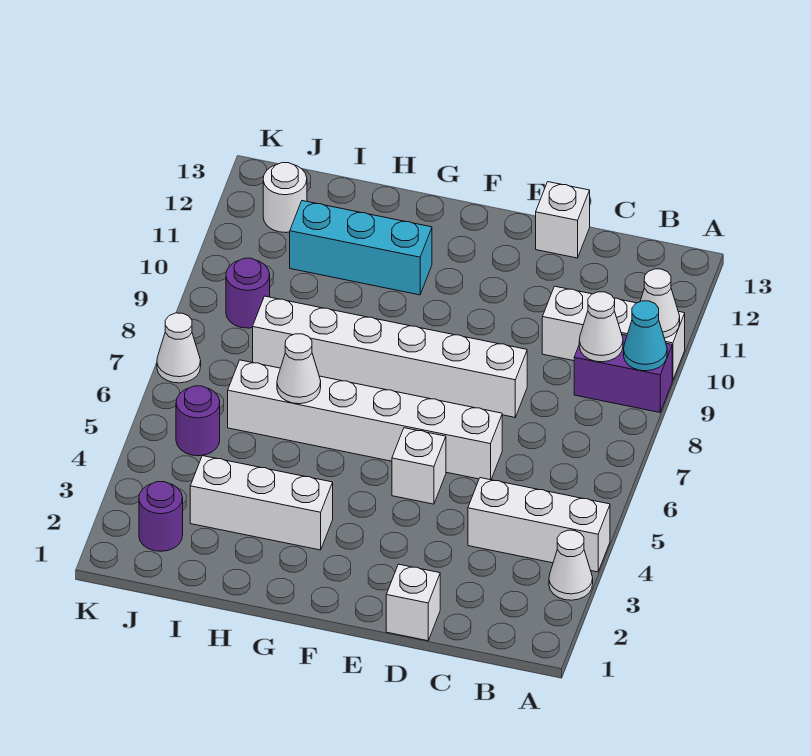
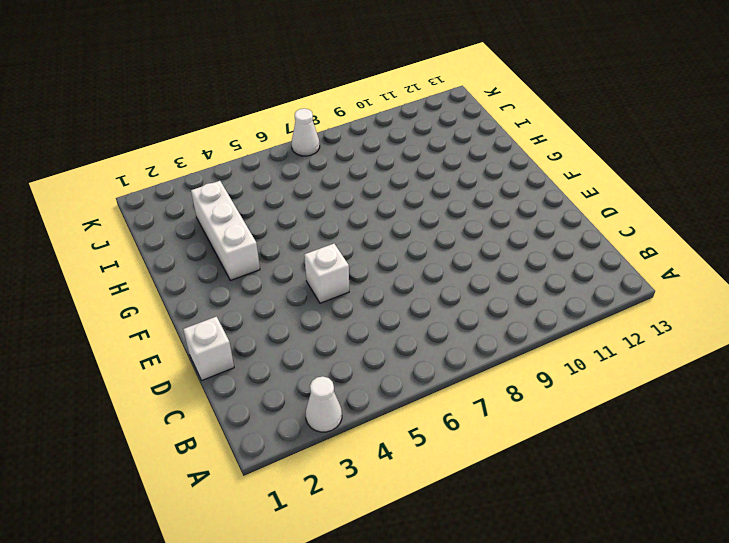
none -> white 1x3 brick [468,478,610,572]
none -> purple 1x2 brick [574,334,672,412]
none -> white 1x3 brick [542,286,685,381]

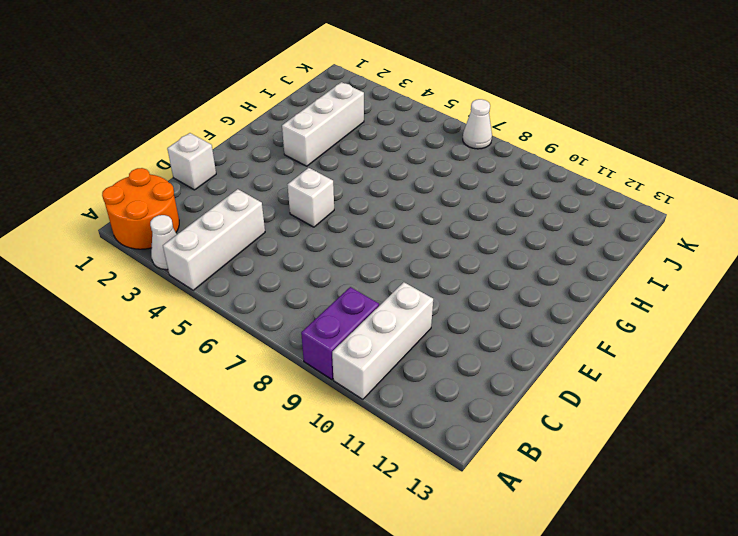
orange 2x2 round brick [102,168,179,249] -> none
none -> white 1x6 brick [228,360,502,480]
none -> white 1x6 brick [253,296,527,417]
none -> white 1x1 brick [536,182,590,258]

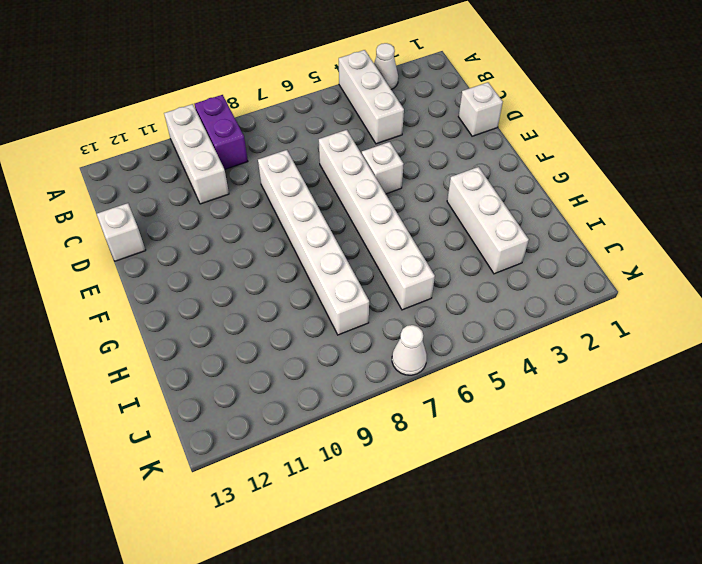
none -> cyan 1x3 brick [290,201,432,295]
none -> purple 1x1 round brick [139,482,183,551]
none -> purple 1x1 round brick [176,386,220,456]

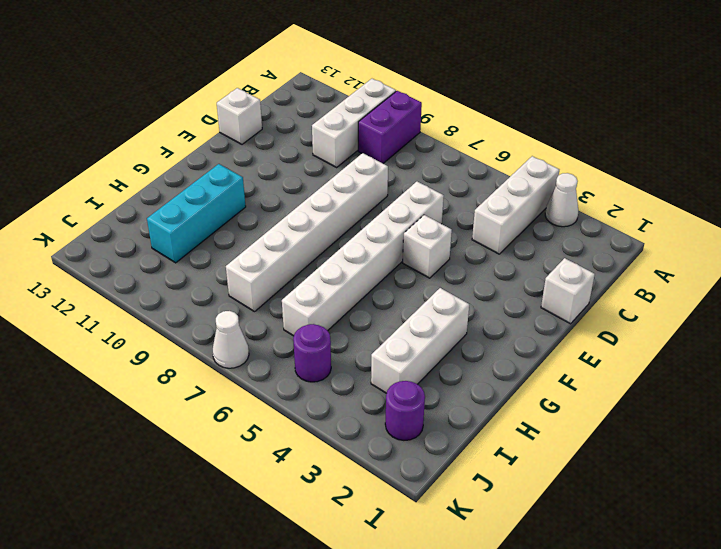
none -> purple 1x1 round brick [226,258,270,328]
none -> white 1x1 round brick [263,163,307,233]
none -> cyan 1x1 cone [624,301,667,371]

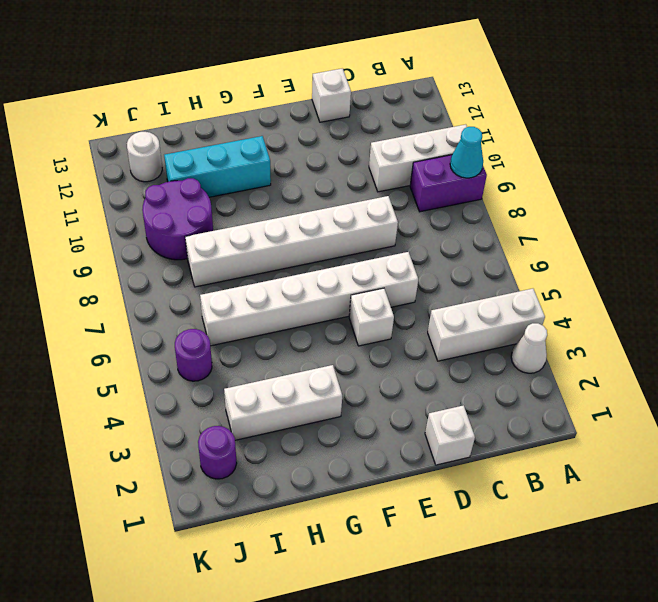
purple 2x2 round brick [142,178,213,260] -> purple 1x1 round brick [226,258,270,328]
none -> white 1x1 cone [157,313,201,383]
none -> white 1x1 cone [640,269,680,338]
none -> white 1x1 cone [579,292,623,362]

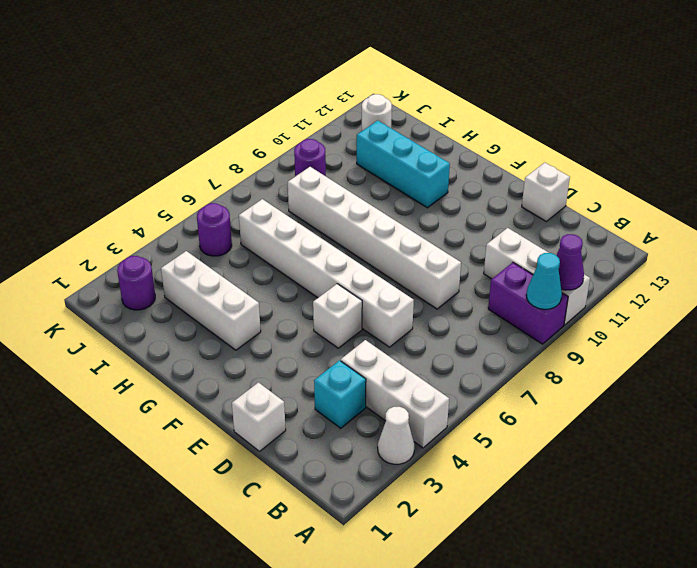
purple 1x1 cone [556,234,584,290] -> white 1x1 cone [640,269,680,338]
cyan 1x1 brick [314,360,366,428] -> none
none -> white 1x1 cone [157,313,201,383]
none -> white 1x1 cone [579,292,623,362]
none -> white 1x1 cone [277,334,321,404]

